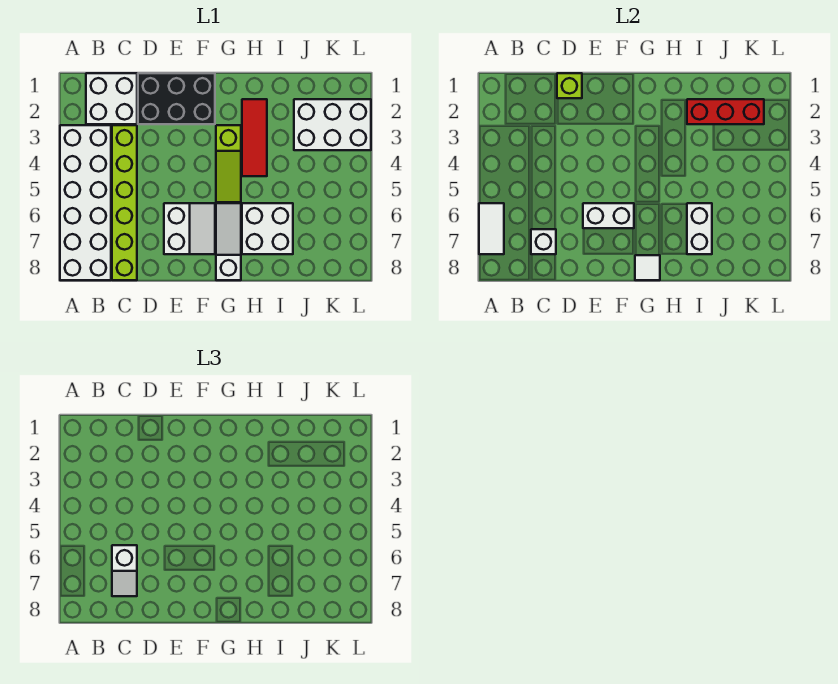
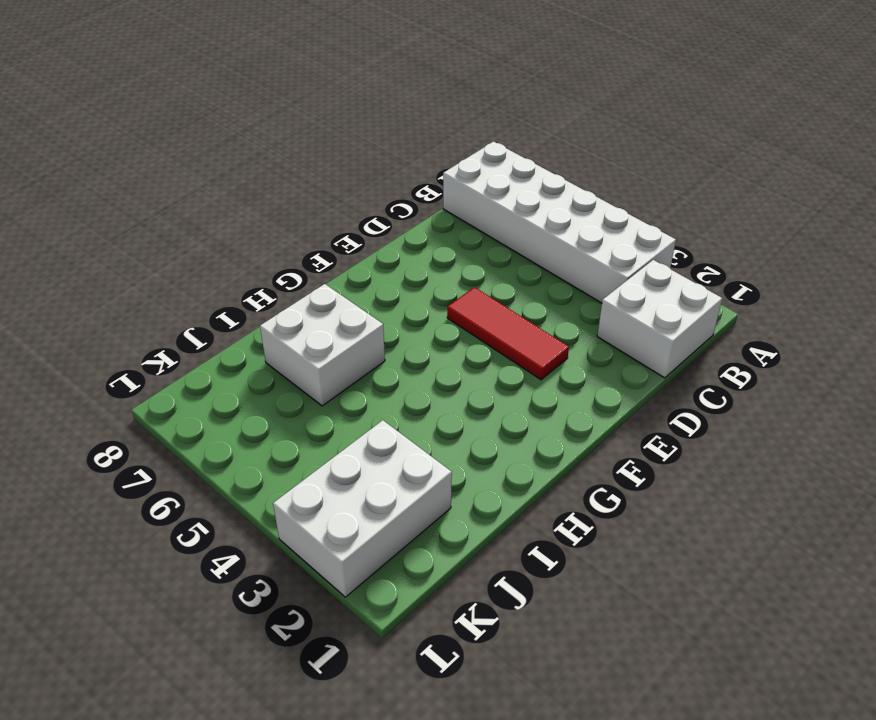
red 1x3 tile [447,287,569,380] -> red 1x3 tile moved to [242,99,267,176]
none -> lime 1x6 brick [112,125,137,280]
none -> black 2x3 brick [138,73,215,124]
none -> white 2x2 slope [164,203,215,254]

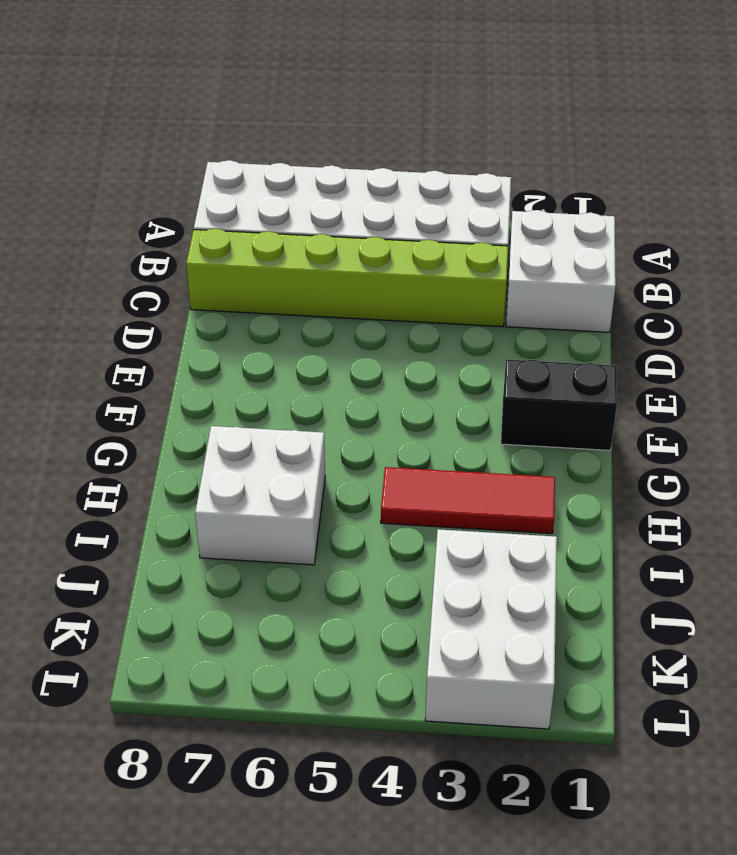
black 1x2 brick [501,359,617,450] -> black 2x3 brick [138,73,215,124]
none -> white 2x2 slope [164,203,215,254]
none -> lime 1x3 slope [216,125,241,202]
none -> white 1x3 slope [216,203,241,280]

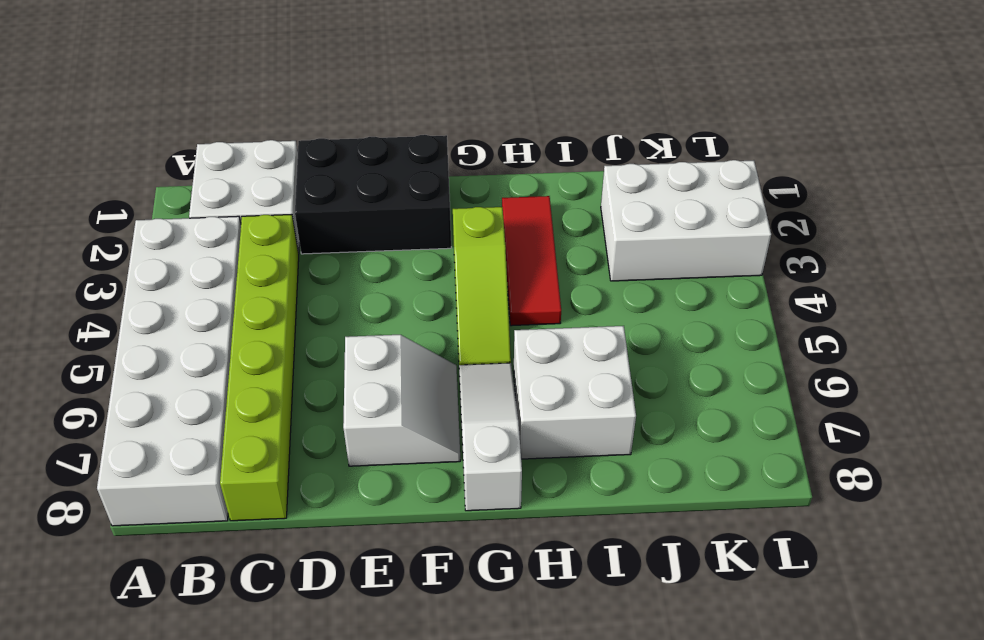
none -> white 1x2 tile [479,203,504,254]
none -> white 1x1 brick [531,229,556,254]
none -> lime 1x1 brick [557,73,582,98]

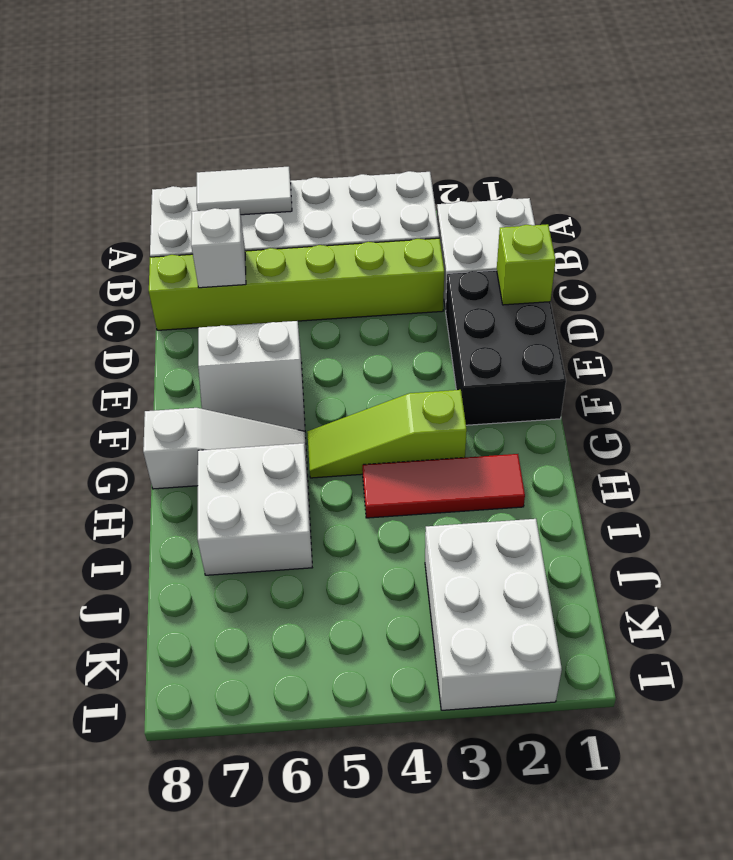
none -> white 1x2 brick [583,203,634,228]
none -> white 1x1 tile [635,255,660,280]
none -> red 1x3 brick [687,99,764,124]

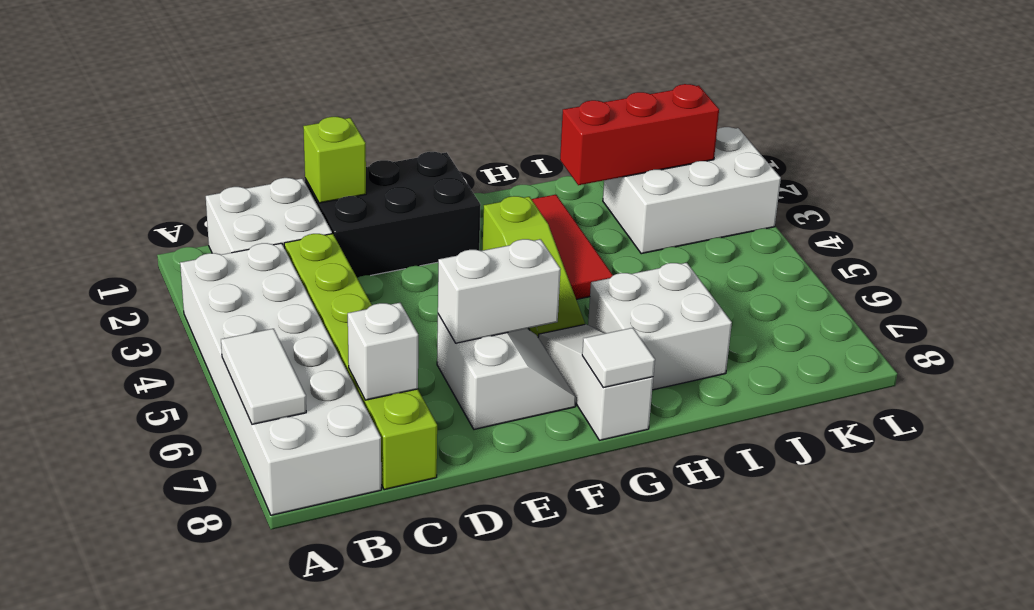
none -> white 1x2 brick [687,203,712,254]
none -> white 1x2 slope [112,545,137,596]

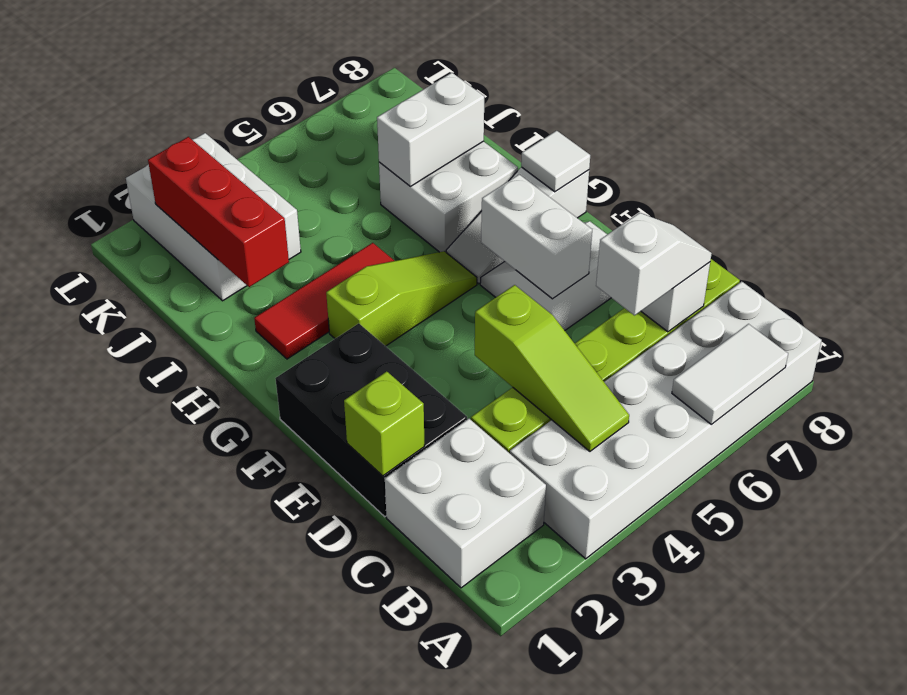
lime 1x3 slope [475,285,629,451] -> none

